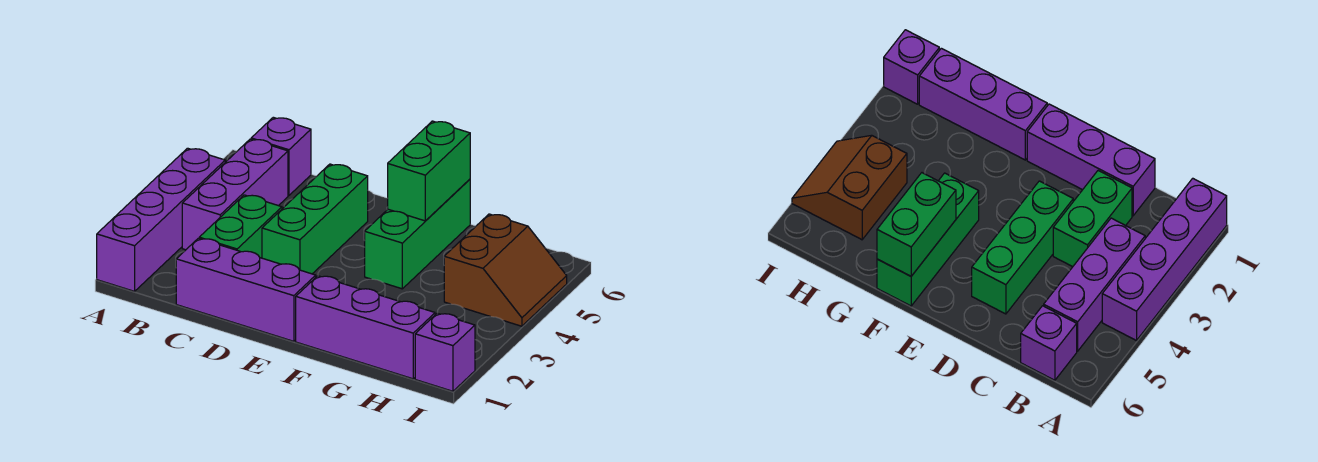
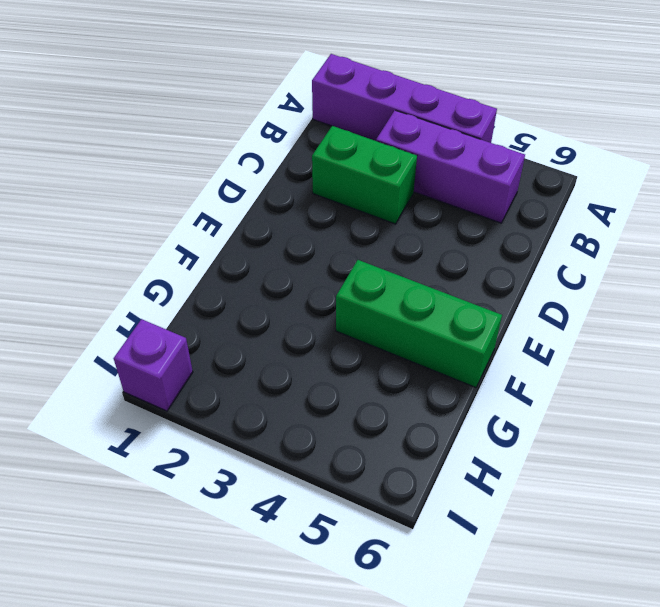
none -> purple 1x1 brick [251,117,311,195]
none -> purple 1x3 brick [176,238,316,341]

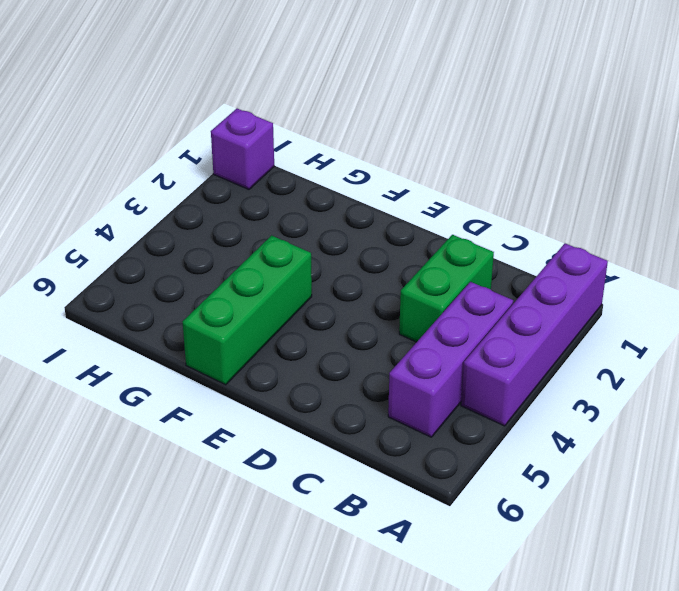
none -> purple 1x1 brick [251,117,311,195]
none -> purple 1x3 brick [176,238,316,341]

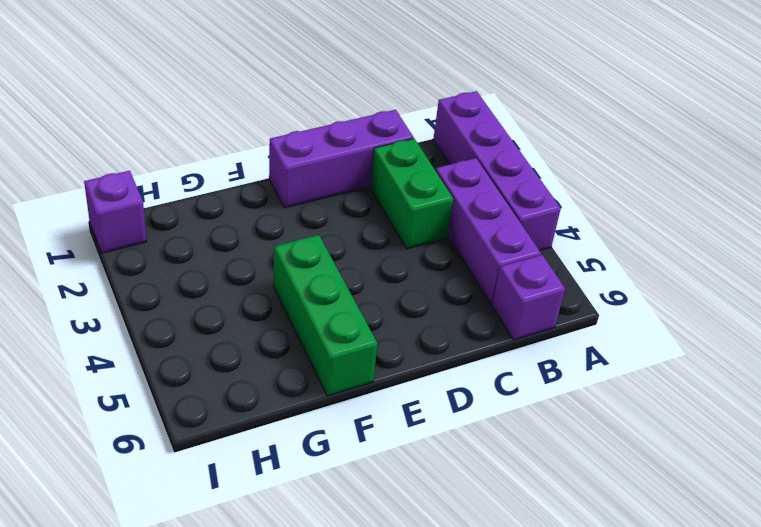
none -> green 1x3 brick [262,164,368,274]
none -> purple 1x3 brick [296,276,435,379]

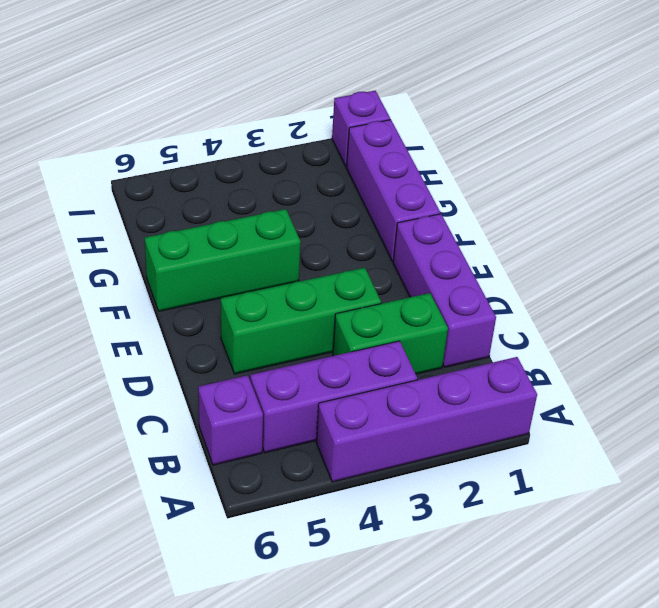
none -> brown 2x2 slope [444,214,567,326]
none -> green 1x2 brick [388,121,470,221]

